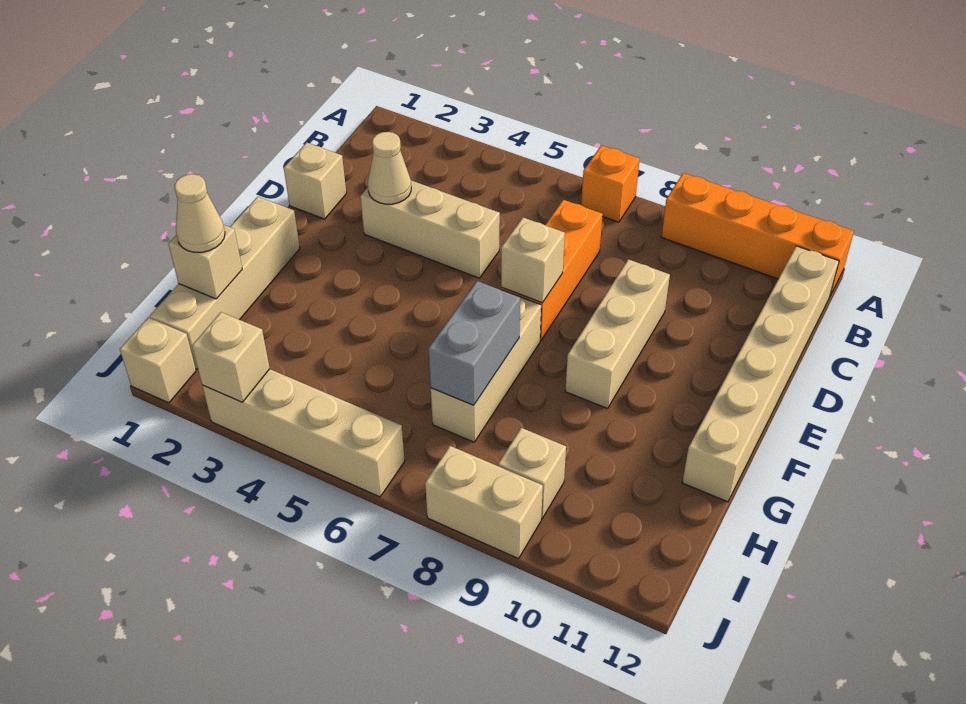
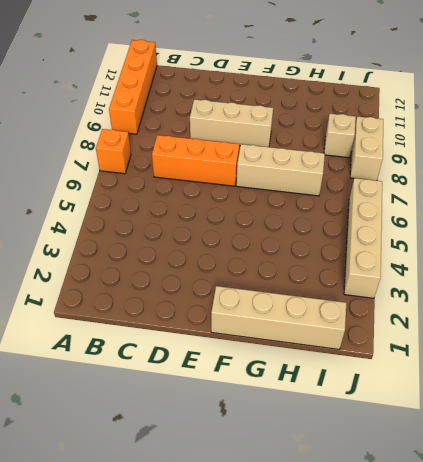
none -> tan 1x6 brick [682,246,839,502]
none -> tan 1x1 brick [284,142,346,219]
none -> tan 1x3 brick [360,181,500,278]

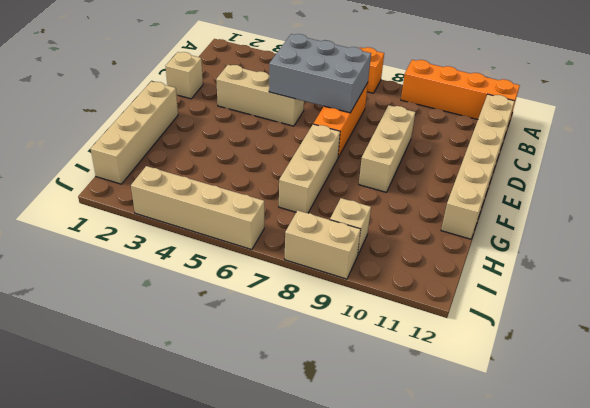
grey 2x3 brick [269,34,371,113] -> none
none -> tan 1x1 brick [120,318,196,403]
none -> tan 1x1 cone [368,132,411,204]
none -> tan 1x1 brick [501,218,565,303]

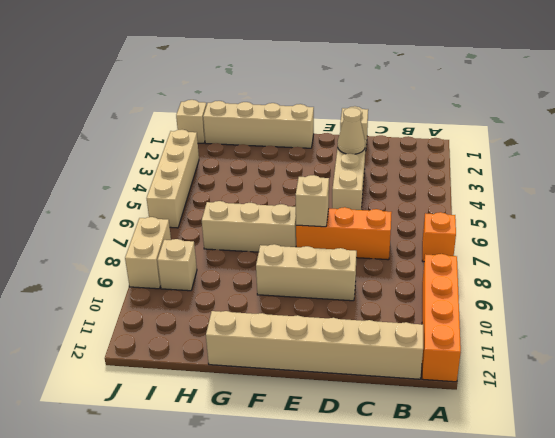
none -> grey 1x2 brick [428,281,520,405]
none -> tan 1x1 brick [168,225,242,299]
none -> tan 1x1 brick [192,312,270,402]

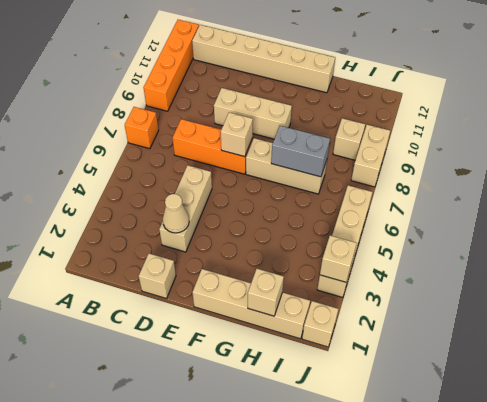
none -> tan 1x1 cone [175,174,225,252]

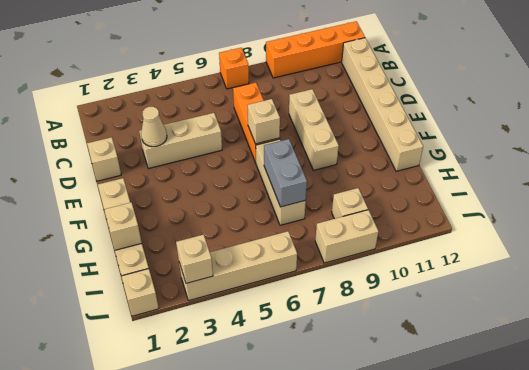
none -> tan 1x1 cone [175,174,225,252]

